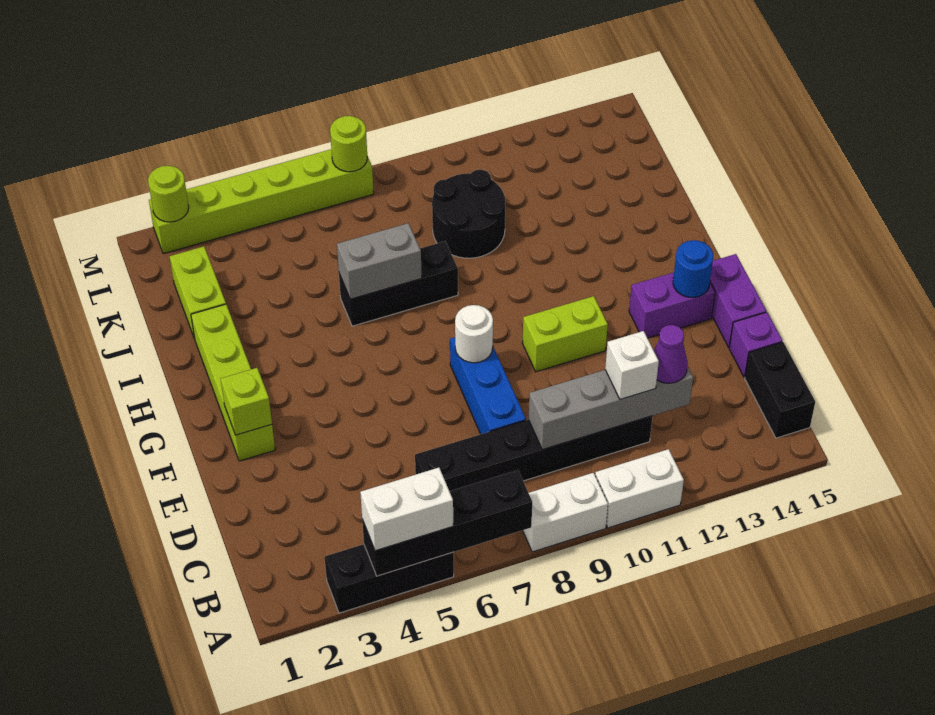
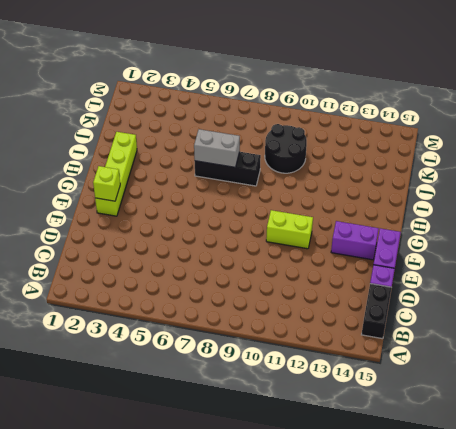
none -> black 1x3 brick [325,544,454,613]
none -> white 1x2 brick [523,473,608,552]
none -> white 1x2 brick [595,449,684,528]

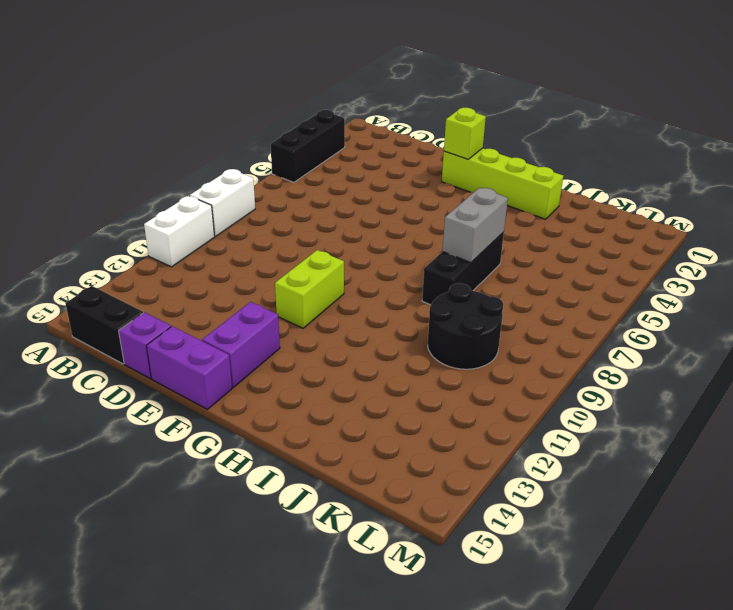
none -> black 1x6 brick [415,416,653,491]
none -> blue 1x3 brick [450,337,526,434]
none -> lime 1x2 brick [169,247,226,339]

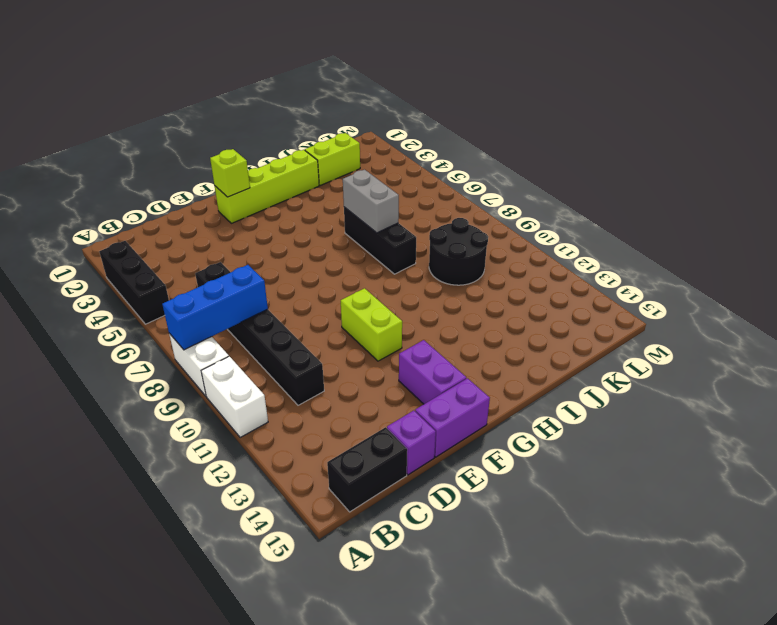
blue 1x3 brick [162,265,268,350] -> blue 1x3 brick moved to [450,337,526,434]
none -> lime 1x6 brick [149,149,374,254]
none -> black 1x4 brick [362,470,532,576]
none -> grey 1x4 brick [528,366,693,450]

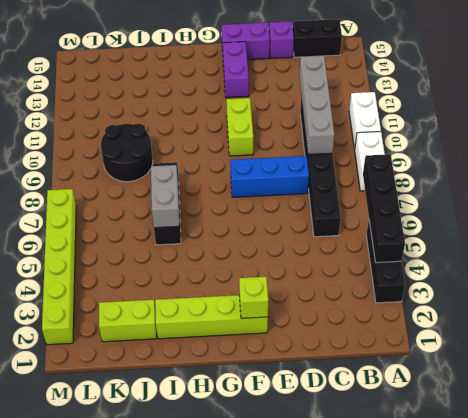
none -> white 1x1 round brick [455,305,493,363]
none -> blue 1x1 round brick [673,240,713,298]
none -> lime 1x1 round brick [148,166,189,222]

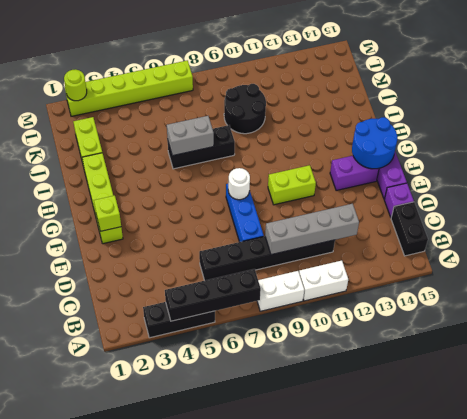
blue 2x2 round brick [352,117,397,169] -> blue 1x1 round brick [673,240,713,298]
none -> lime 1x1 round brick [330,116,367,172]
none -> white 1x2 brick [360,468,453,551]
none -> white 1x1 brick [605,331,659,399]

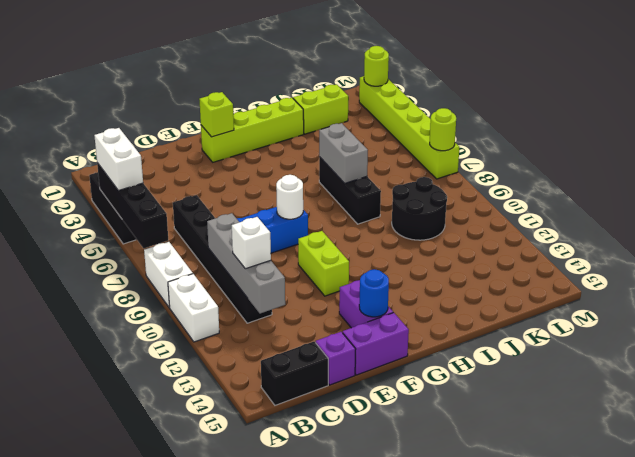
none -> purple 1x1 cone [654,325,688,383]

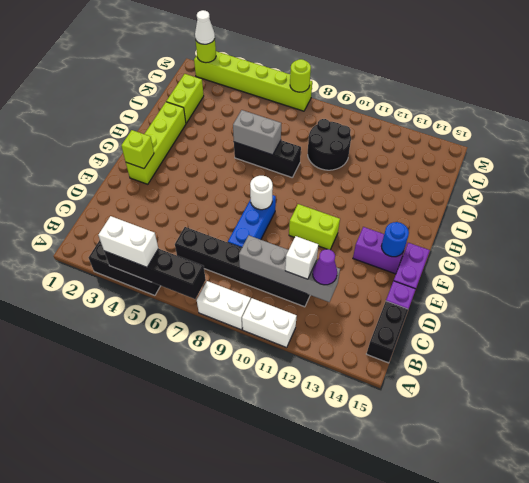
white 1x1 cone [195,10,215,44] -> none

